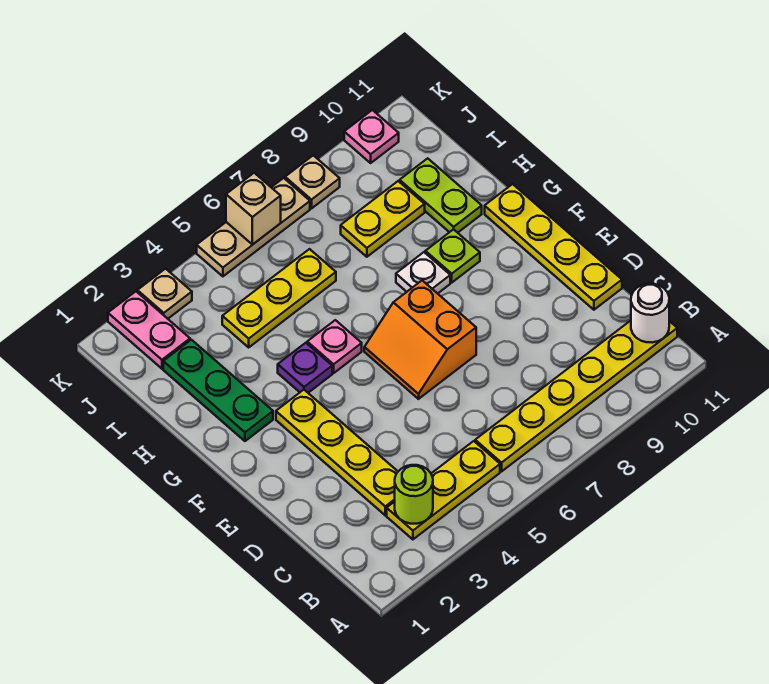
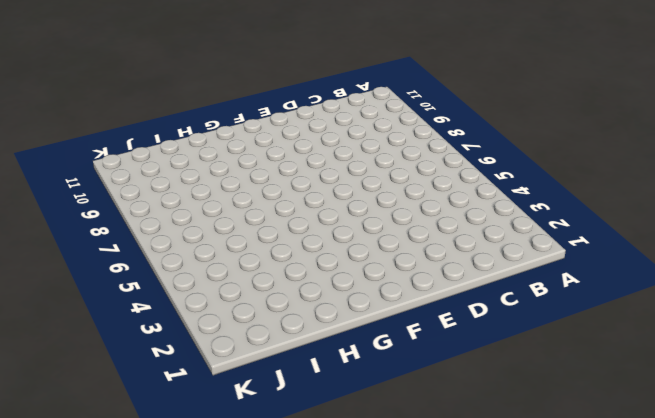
none -> yellow 1x3 plate [387,441,500,539]
none -> yellow 1x6 plate [475,321,677,471]
none -> yellow 1x4 plate [276,390,398,515]

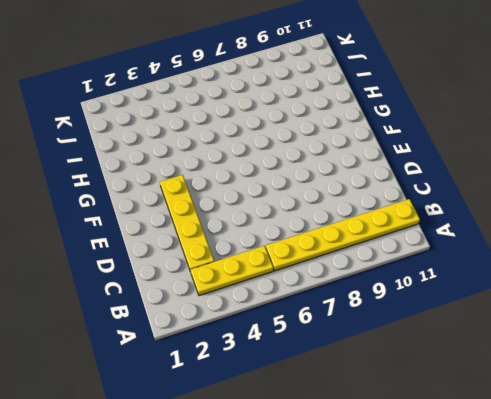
none -> yellow 1x4 plate [485,184,622,310]
none -> orange 2x2 slope [364,280,476,399]
none -> green 1x3 plate [163,340,273,441]

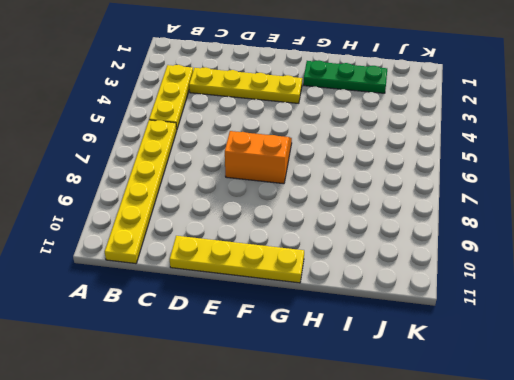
none -> purple 1x1 plate [278,343,332,393]
none -> pink 1x1 plate [307,320,362,373]
none -> white 1x1 plate [396,252,450,294]

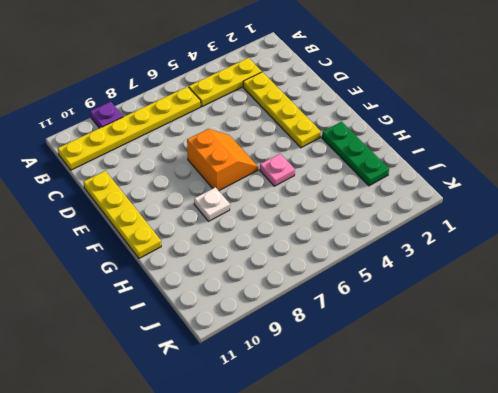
purple 1x1 plate [90,102,123,128] -> purple 1x1 plate moved to [278,343,332,393]
none -> lime 1x1 plate [425,229,480,282]
none -> lime 1x2 plate [400,158,482,233]
none -> yellow 1x3 plate [222,249,336,347]

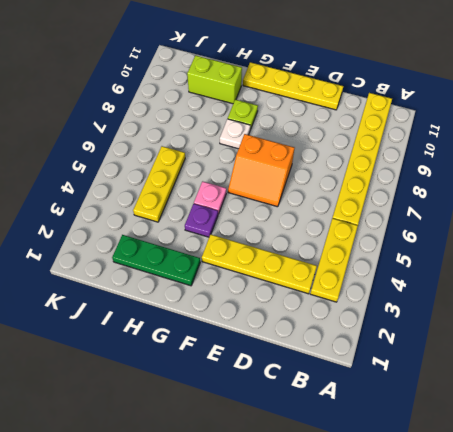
lime 1x2 brick [187,55,242,104] -> lime 1x2 plate [400,158,482,233]
none -> yellow 1x2 plate [341,181,425,257]
none -> pink 1x2 plate [108,292,190,369]
none -> tan 1x1 plate [137,269,192,319]

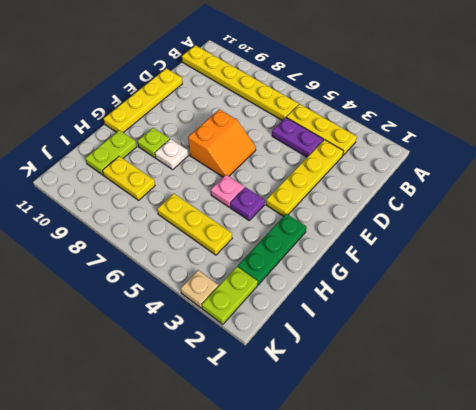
purple 1x2 plate [272,117,323,157] -> none
lime 1x2 plate [202,267,258,324] -> pink 1x2 plate [108,292,190,369]
none -> tan 1x3 plate [197,178,310,276]
none -> tan 1x1 plate [285,155,340,208]
none -> pink 1x1 plate [344,110,399,163]

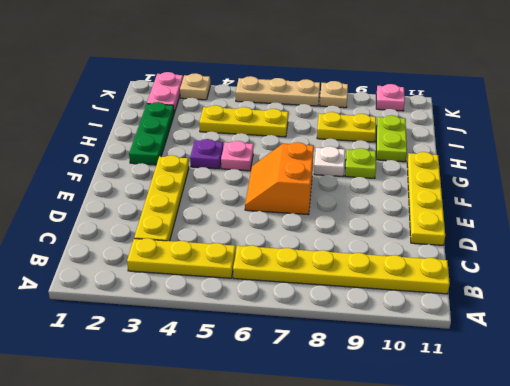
none -> lime 1x1 round brick [395,465,433,524]
none -> white 1x1 round brick [631,284,669,343]
none -> tan 1x1 brick [226,173,281,245]

